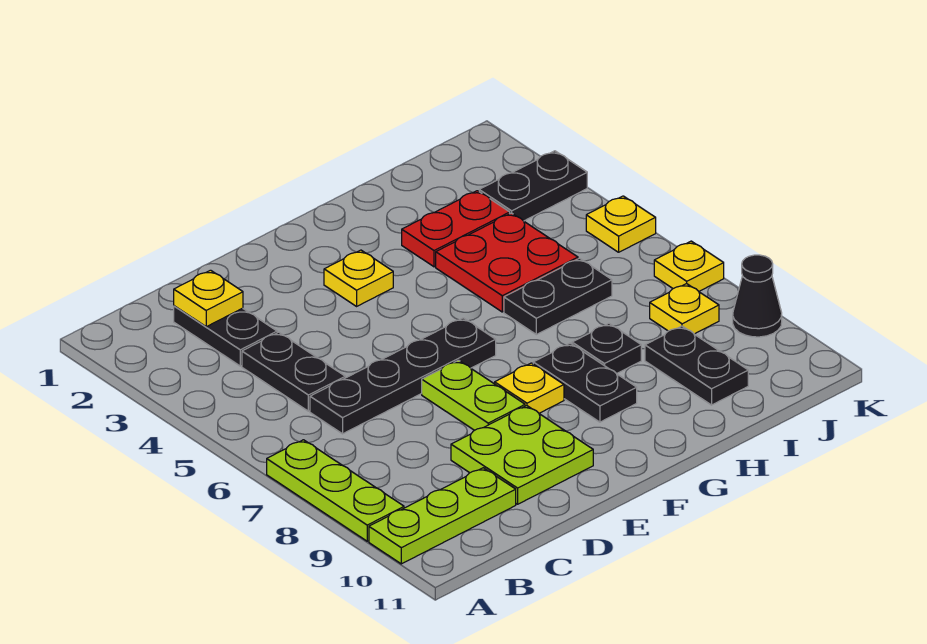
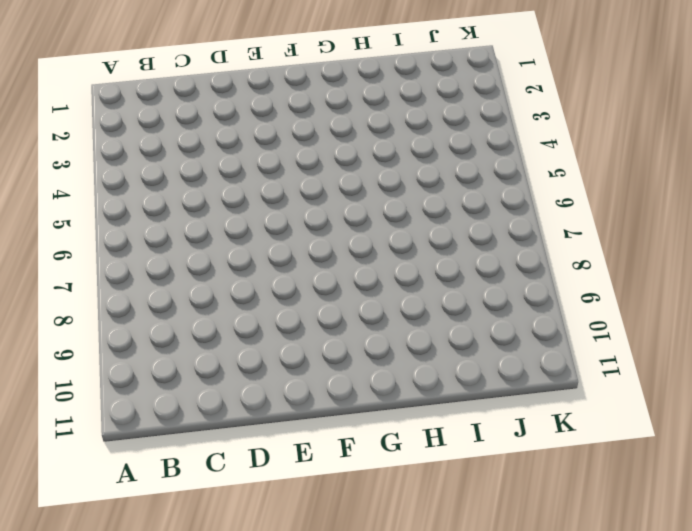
none -> lime 1x3 plate [267,440,404,541]
none -> lime 1x3 plate [369,468,516,564]
none -> black 1x2 plate [174,306,277,366]

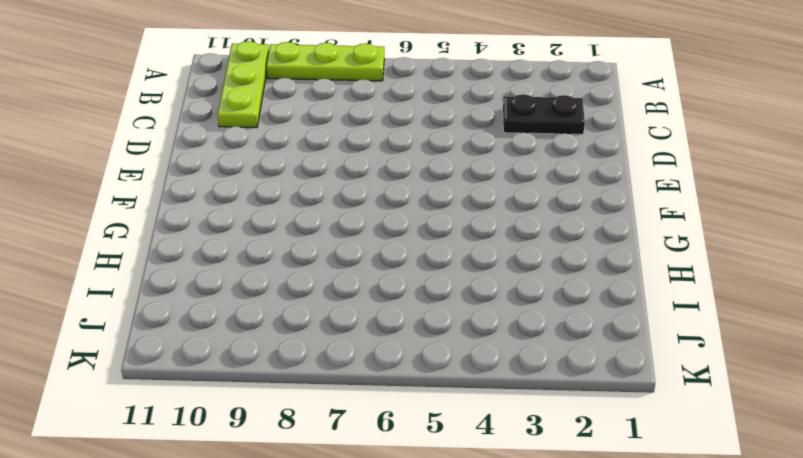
none -> black 1x2 plate [242,332,345,411]
none -> black 1x4 plate [310,318,496,434]
none -> lime 2x2 plate [451,406,593,504]

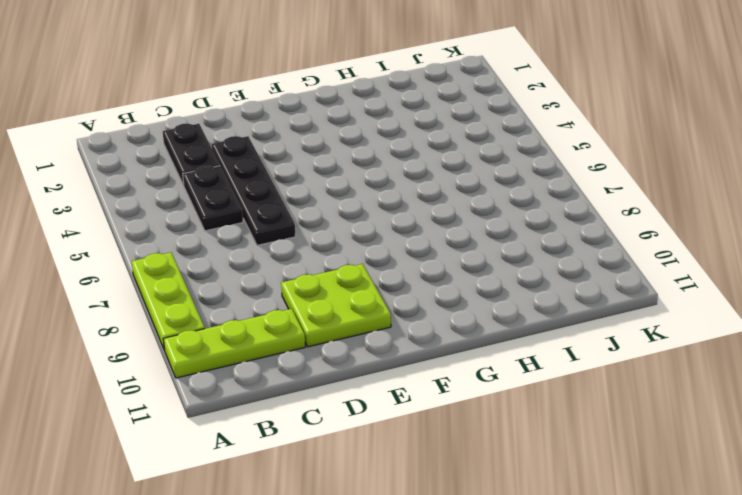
black 1x4 plate [212,136,296,245] -> black 1x4 plate turned to [310,318,496,434]
none -> lime 1x2 plate [422,360,525,430]
none -> yellow 1x1 plate [324,250,393,306]
none -> yellow 1x1 plate [495,363,564,413]

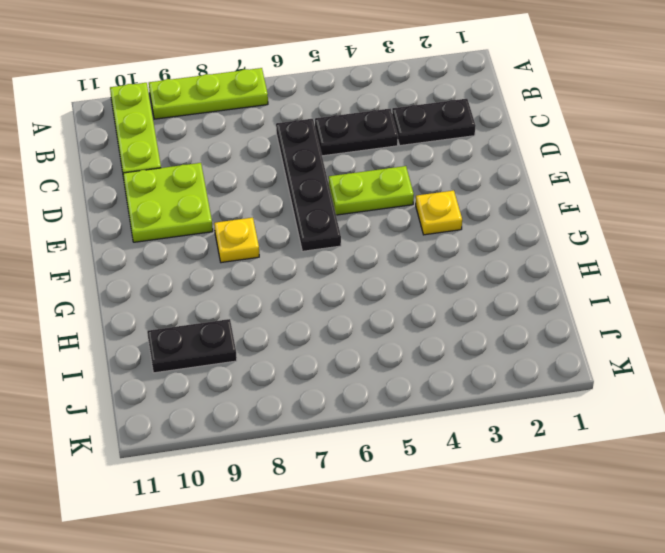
lime 1x2 plate [329,166,414,215] -> lime 1x2 plate moved to [422,360,525,430]
none -> black 1x2 plate [533,343,637,422]
none -> red 1x2 plate [402,191,510,267]
none -> red 2x2 plate [436,213,578,312]

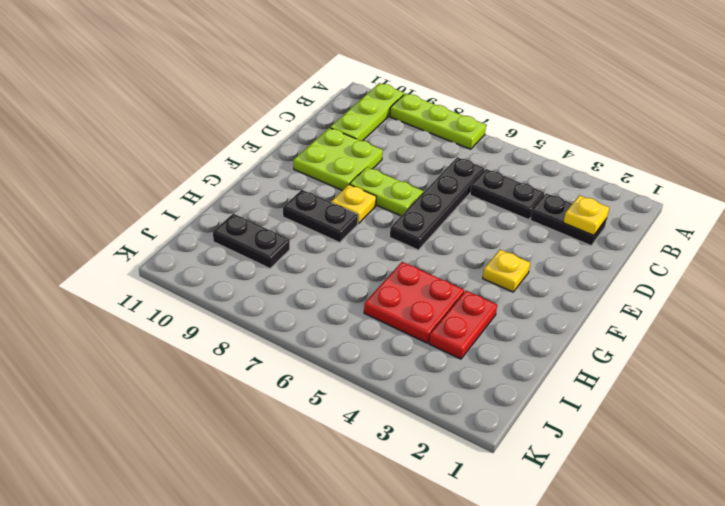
none -> black 1x2 plate [504,258,612,335]
none -> black 1x1 plate [572,323,641,374]
none -> black 1x2 plate [479,151,587,221]

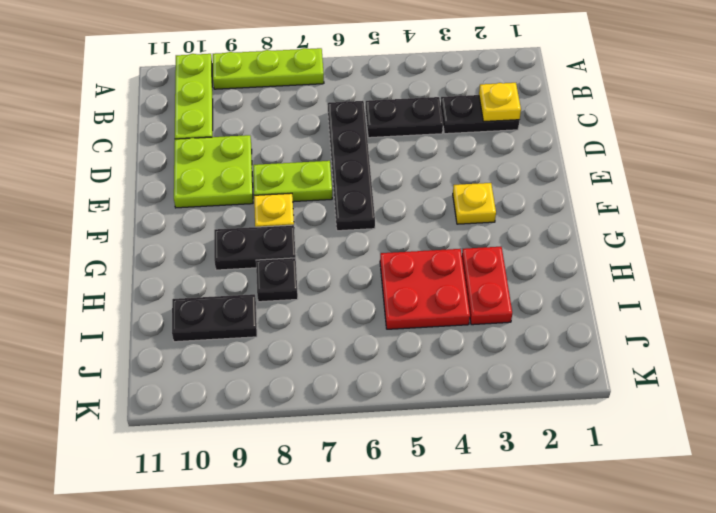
none -> black 1x2 plate [504,258,612,335]
none -> black 1x2 plate [479,151,587,221]
none -> yellow 1x1 plate [650,284,719,334]

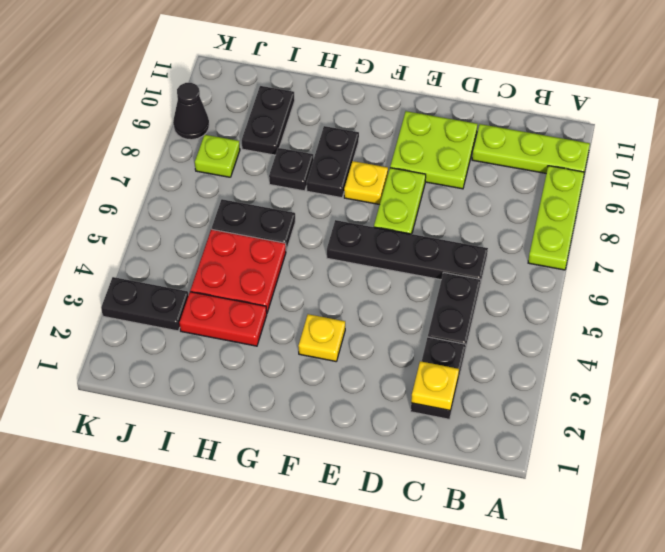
lime 1x1 plate [195,135,240,177] -> yellow 1x1 plate [650,284,719,334]
none -> yellow 1x1 plate [586,196,656,252]
none -> yellow 1x1 plate [654,241,724,291]

